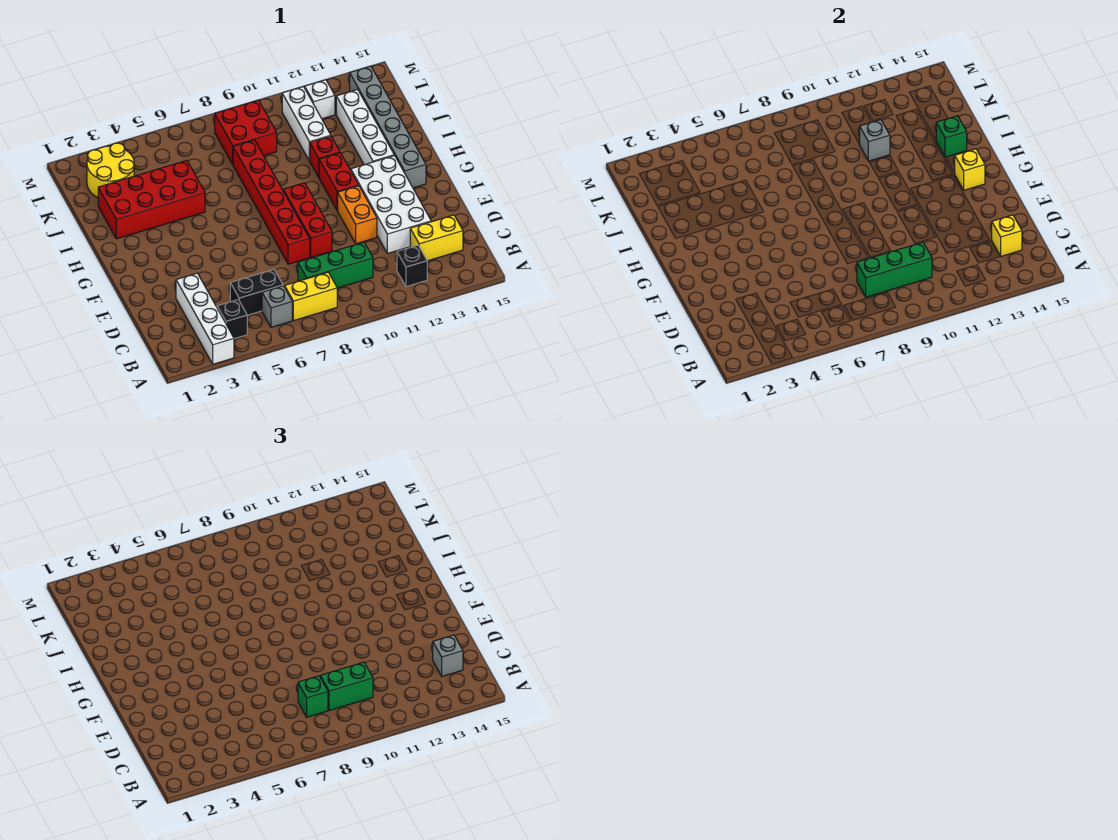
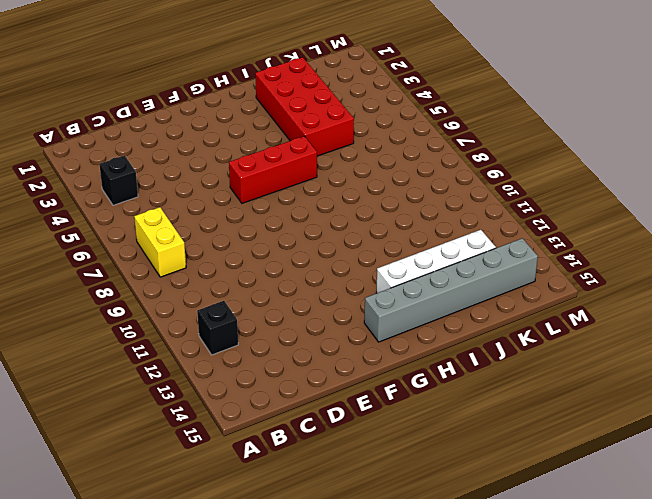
red 1x3 brick [229,136,317,203] -> red 1x3 brick moved to [283,183,332,257]
none -> white 1x4 brick [176,273,234,364]
none -> grey 1x1 brick [262,286,292,327]
none -> black 1x2 brick [230,269,283,315]

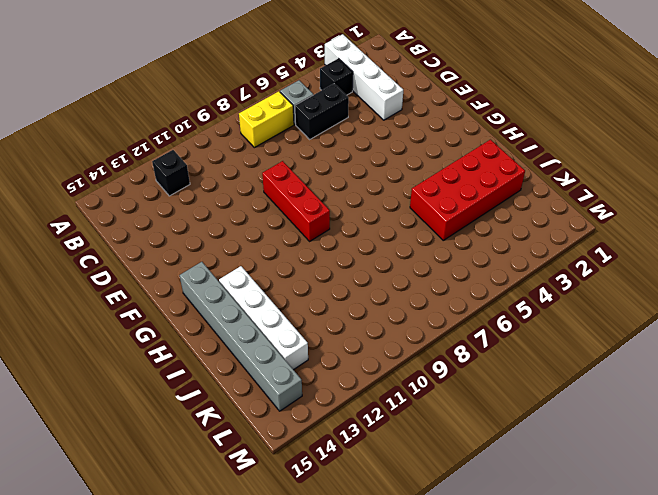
none -> green 1x3 brick [298,242,373,288]
none -> yellow 1x2 brick [410,215,463,261]
none -> white 2x4 brick [351,156,431,254]

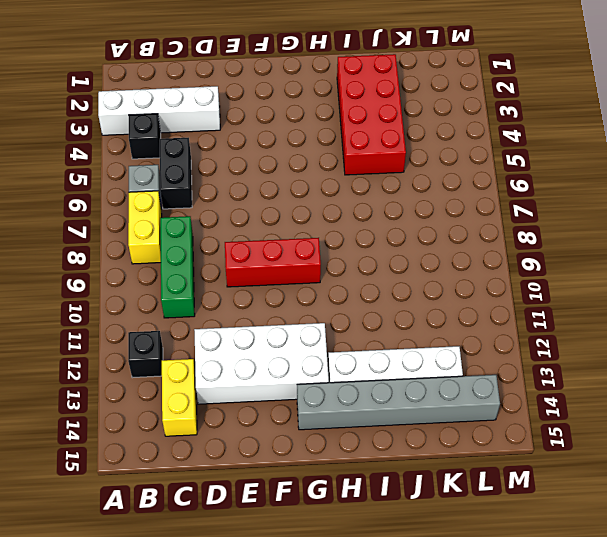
none -> red 1x6 brick [233,140,310,264]
none -> orange 1x2 brick [338,186,377,244]
none -> red 1x2 brick [319,153,359,211]

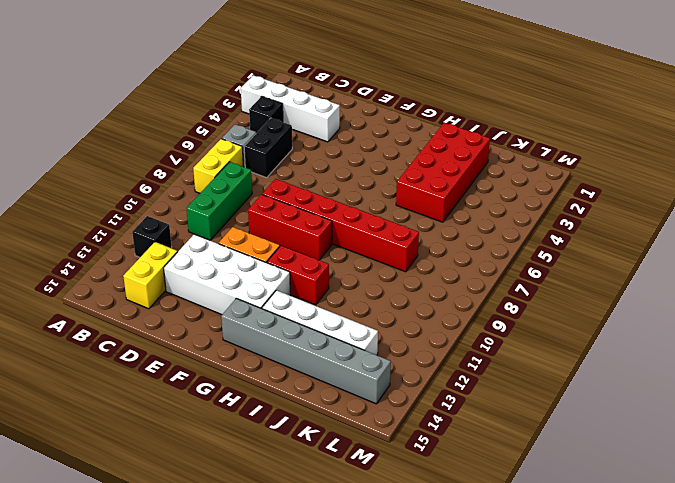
none -> red 1x1 brick [310,136,340,177]
none -> white 1x3 brick [282,87,331,161]
none -> yellow 2x2 round brick [87,143,134,198]

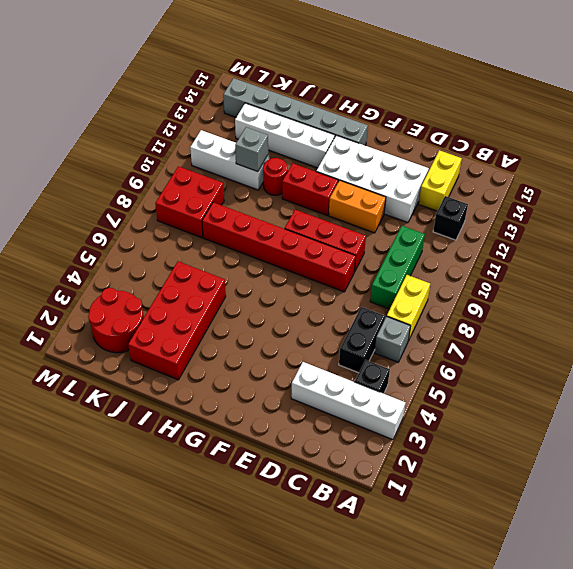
red 1x1 round brick [263,158,287,195] -> red 1x1 brick [310,136,340,177]
red 2x2 round brick [88,288,144,353] -> yellow 2x2 round brick [87,143,134,198]
none -> white 1x1 brick [305,80,335,119]
none -> green 1x3 brick [857,242,932,297]
none -> yellow 1x1 brick [992,215,1022,256]

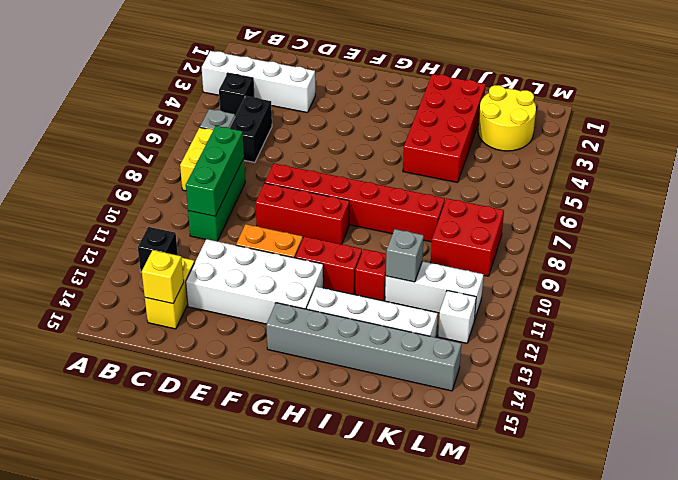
none -> yellow 1x1 brick [955,149,985,190]
none -> green 1x1 brick [936,116,967,157]
none -> green 1x1 brick [298,676,328,717]

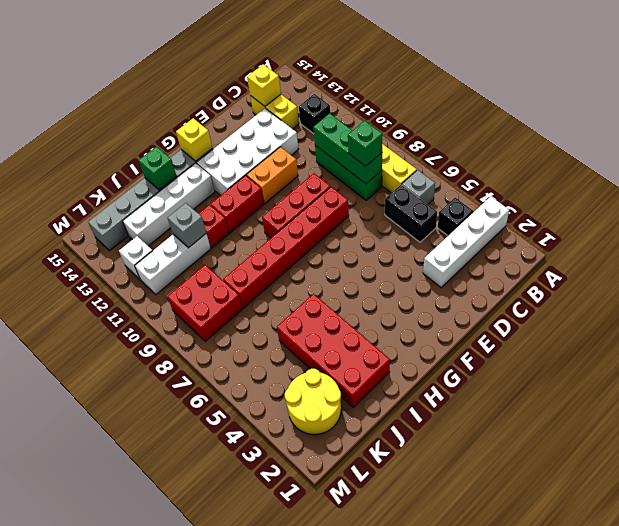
none -> green 1x2 brick [320,662,373,711]
none -> grey 1x1 brick [433,635,463,676]

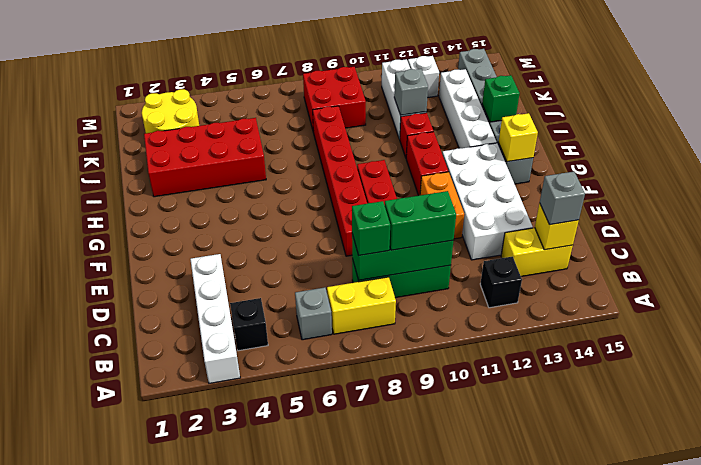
none -> black 1x2 brick [230,269,283,315]

